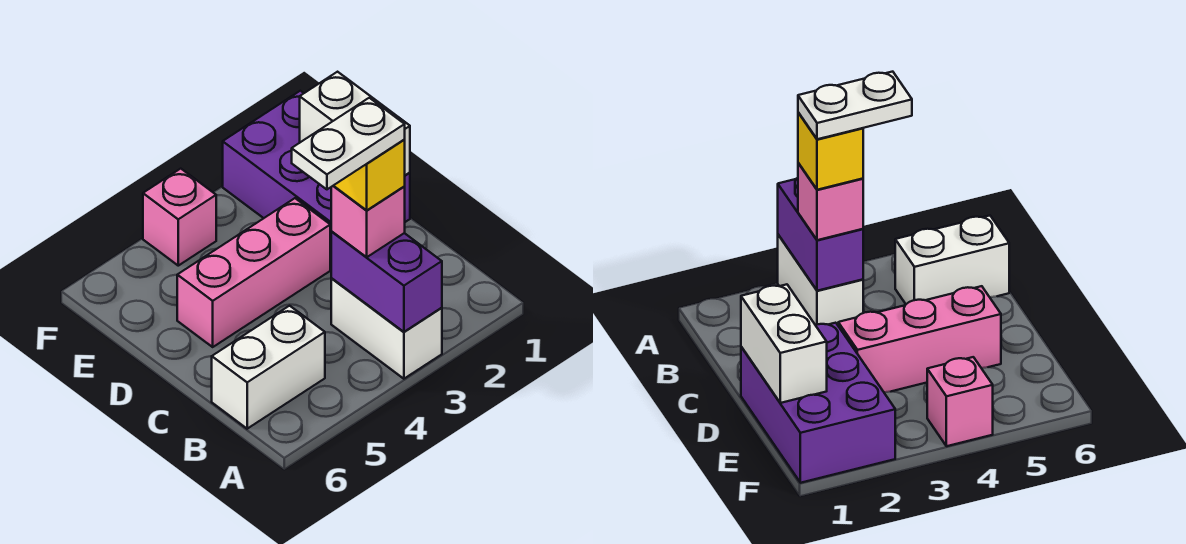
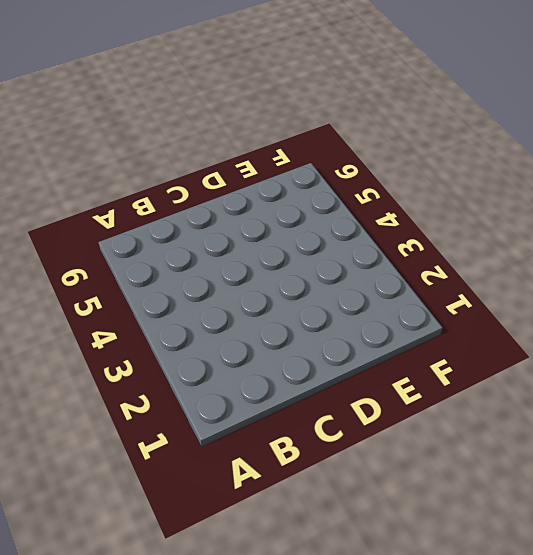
none -> white 1x2 brick [331,278,442,379]
none -> white 1x2 brick [212,306,325,429]

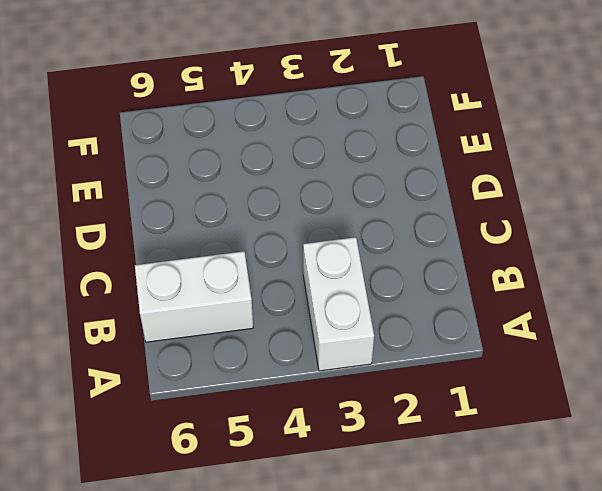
none -> purple 2x3 brick [223,91,410,268]
none -> pink 1x3 brick [177,198,330,347]

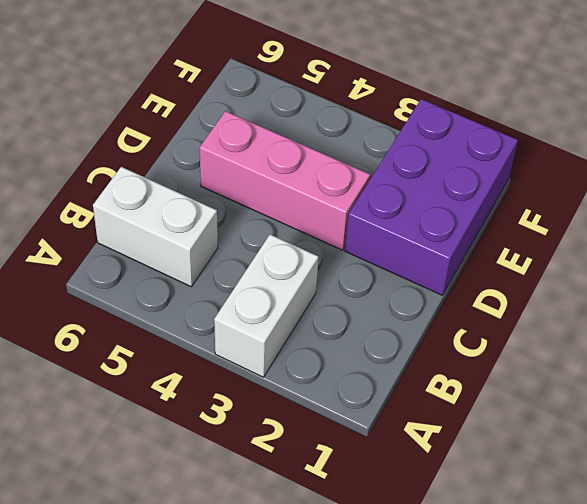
none -> pink 1x1 brick [143,169,216,266]
none -> purple 1x2 brick [331,232,442,332]

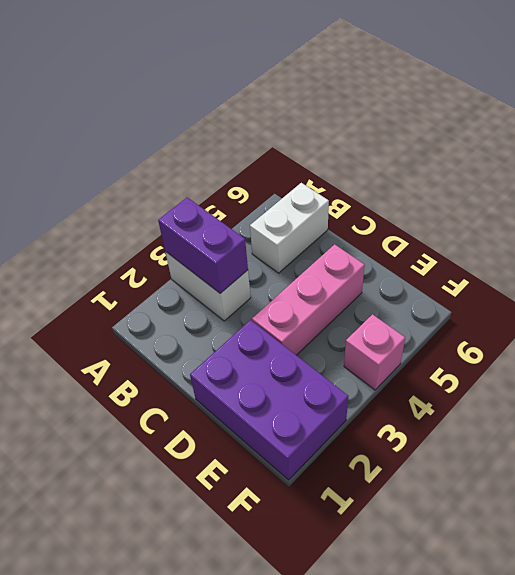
none -> white 1x2 brick [300,72,410,175]
none -> pink 1x1 brick [331,186,405,257]

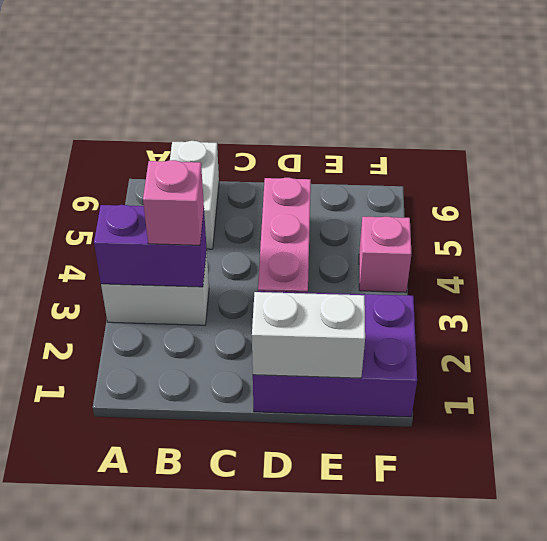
none -> yellow 1x1 brick [334,139,405,210]
none -> white 1x2 plate [292,98,405,189]

